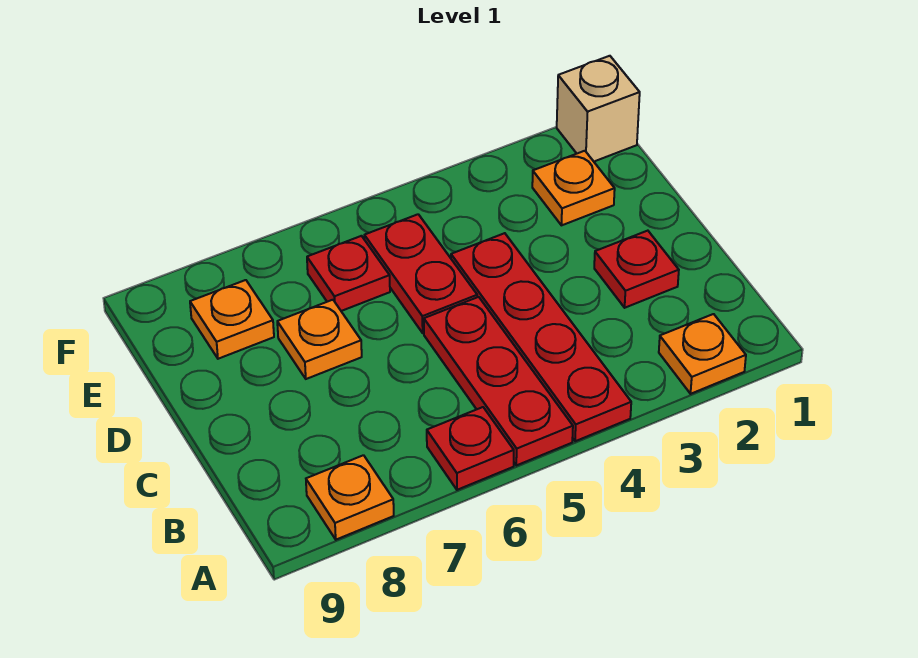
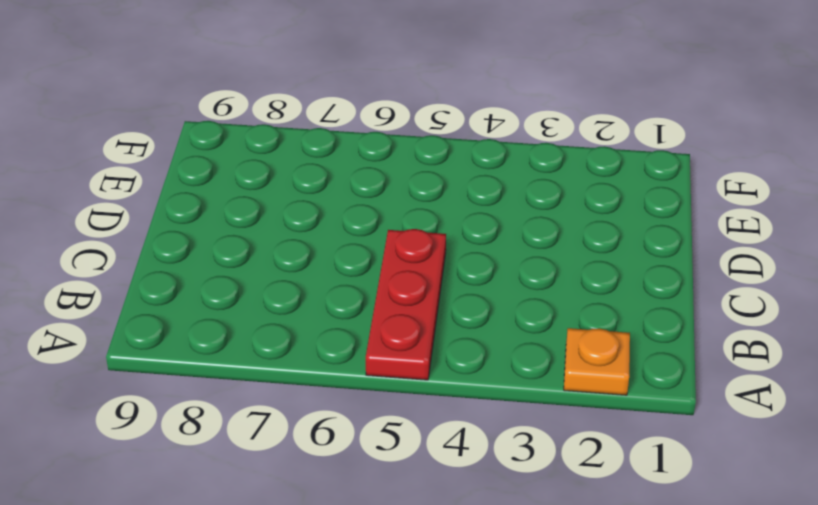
none -> red 1x4 plate [451,233,631,441]
none -> red 1x1 plate [427,407,514,490]
none -> orange 1x1 plate [306,455,394,540]

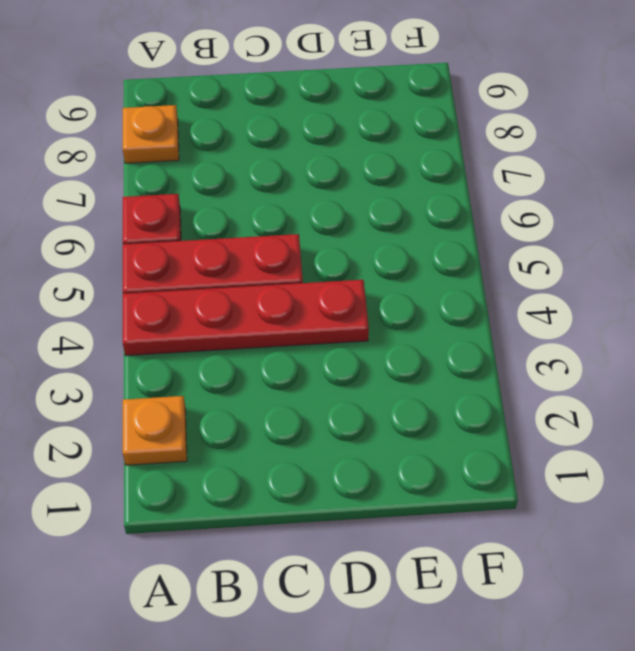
none -> red 1x1 plate [594,231,679,308]
none -> red 1x2 plate [364,214,477,333]
none -> orange 1x1 plate [277,300,362,379]

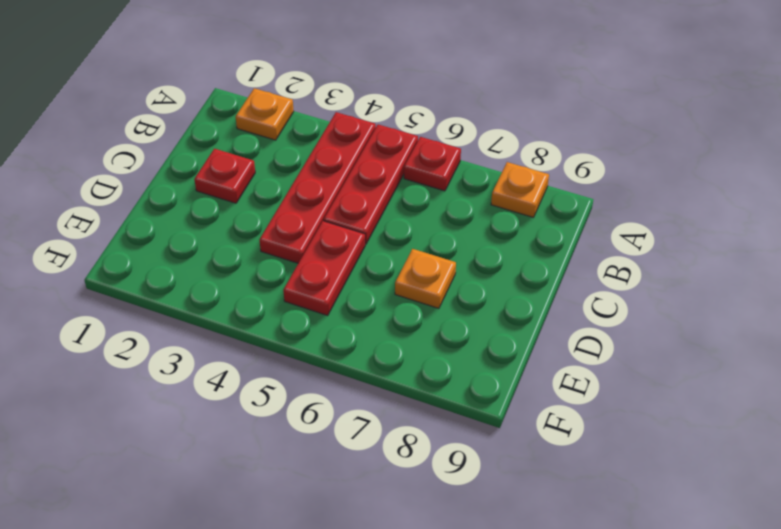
none -> orange 1x1 plate [532,151,615,225]
none -> red 1x1 plate [307,236,390,311]
none -> orange 1x1 plate [190,280,274,359]

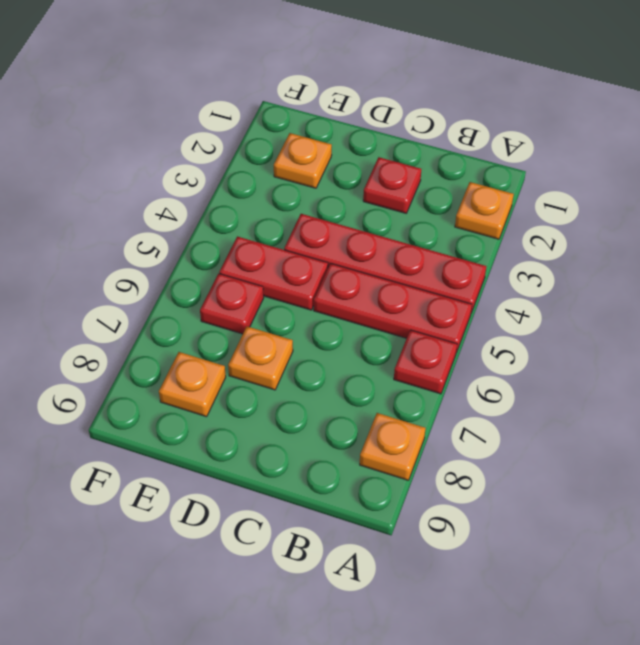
none -> tan 1x1 brick [557,56,640,161]

